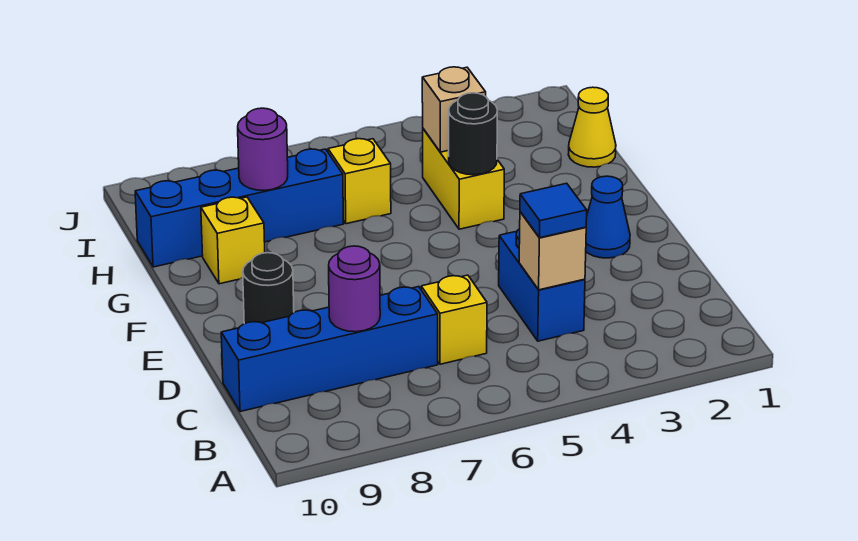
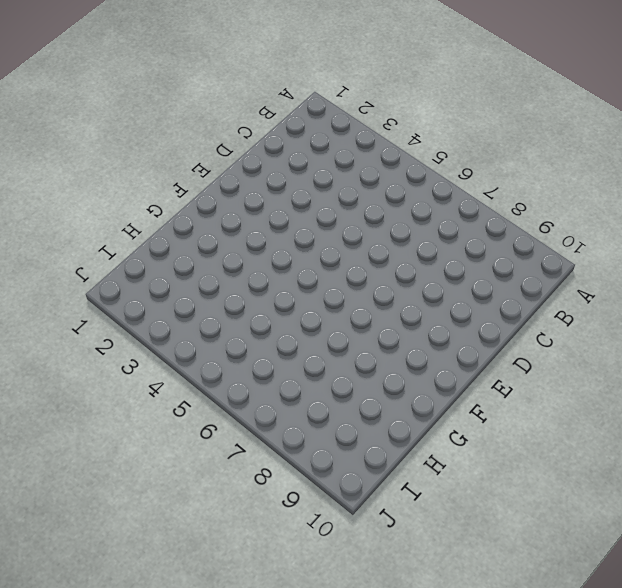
none -> blue 1x2 brick [499,229,585,341]
none -> yellow 1x1 brick [421,275,487,364]
none -> blue 1x4 brick [221,287,438,412]

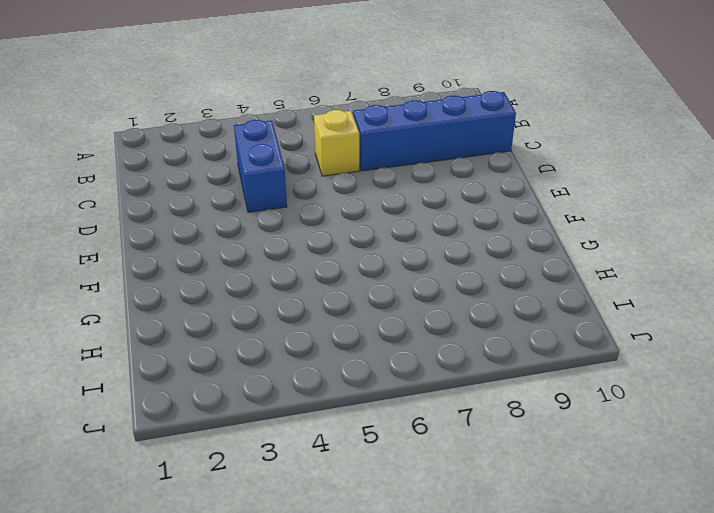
none -> blue 1x1 cone [586,176,630,258]
none -> black 1x1 round brick [243,253,294,324]
none -> yellow 1x2 brick [423,129,504,229]

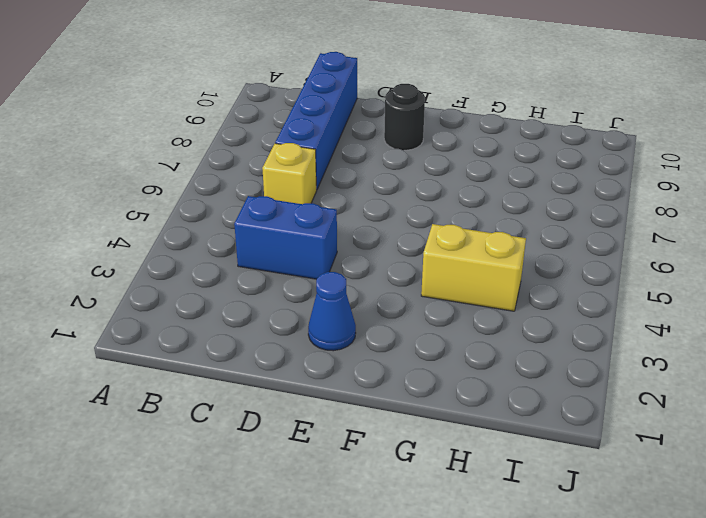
none -> yellow 1x1 brick [201,197,265,284]
none -> yellow 1x1 cone [568,87,616,167]
none -> yellow 1x1 brick [328,139,391,224]

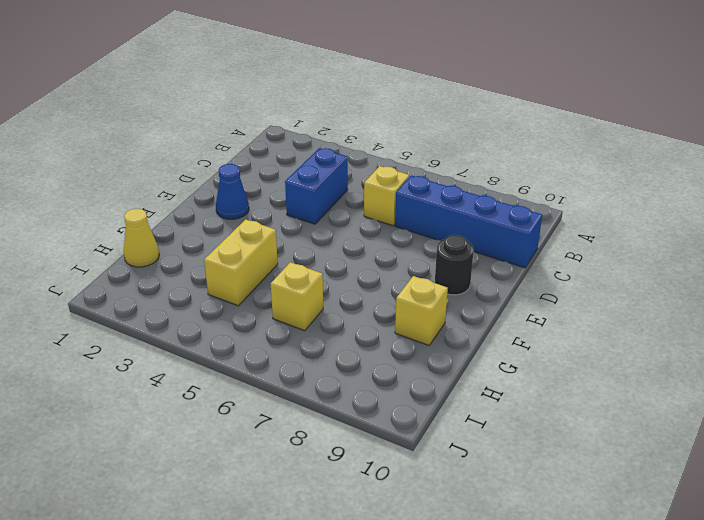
none -> blue 1x4 brick [135,149,344,267]
none -> tan 1x1 brick [519,212,586,290]
none -> purple 1x1 round brick [329,246,380,332]

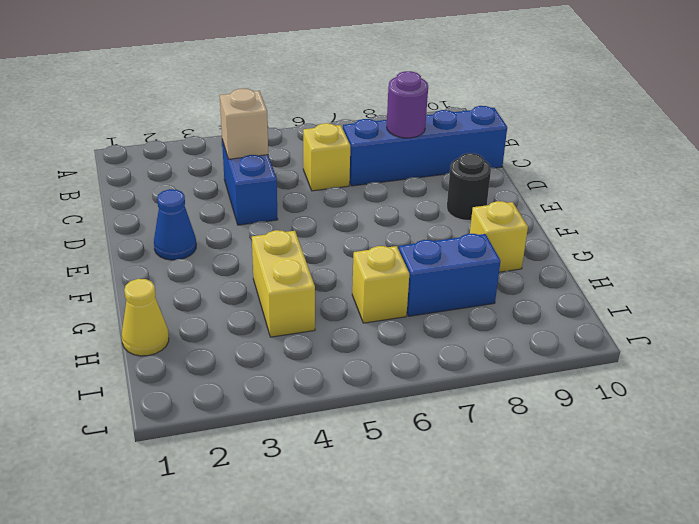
blue 1x2 brick [399,234,501,316] -> blue 1x4 brick [135,149,344,267]
none -> black 1x1 round brick [449,93,498,175]
none -> tan 1x1 brick [422,67,486,152]
none -> purple 1x1 round brick [238,108,288,190]

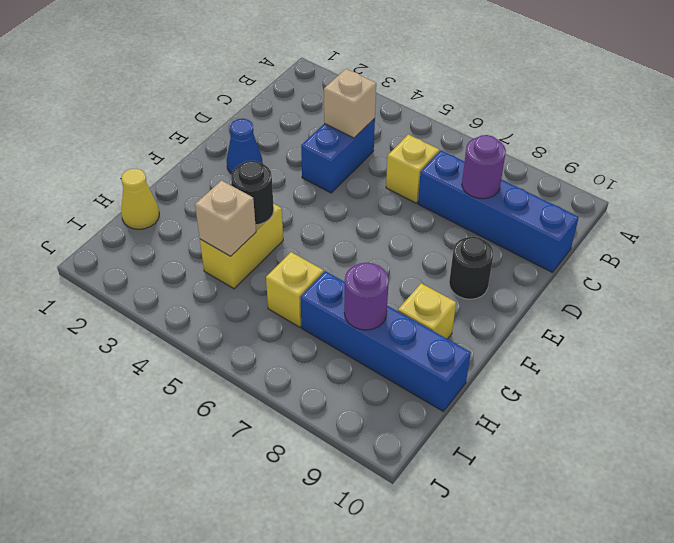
none -> blue 1x1 tile [520,183,587,238]

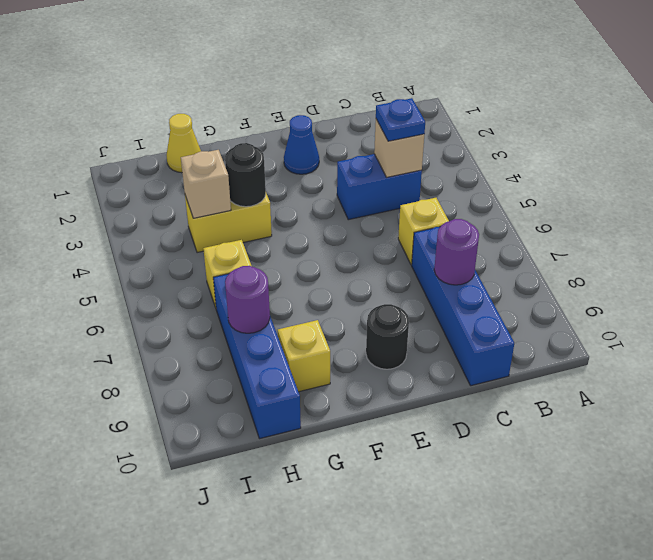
blue 1x1 plate [376,98,425,141] -> blue 1x1 tile [520,183,587,238]

